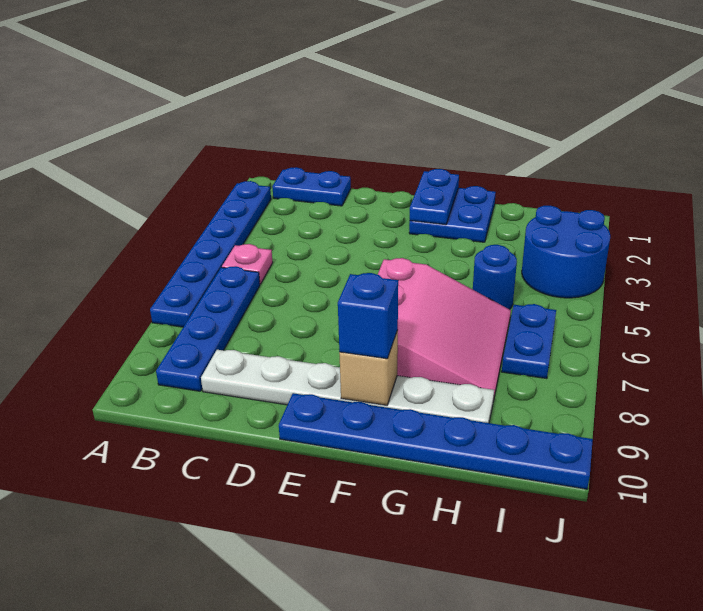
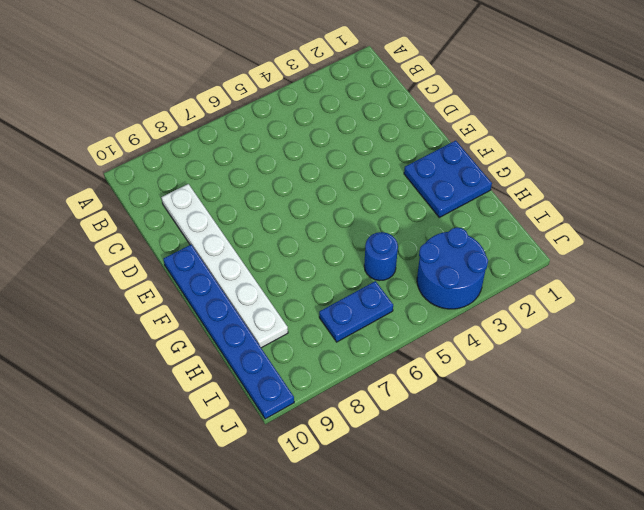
none -> blue 1x6 plate [150,181,271,327]
none -> blue 1x2 plate [272,167,351,206]
none -> pink 1x1 plate [222,244,273,284]

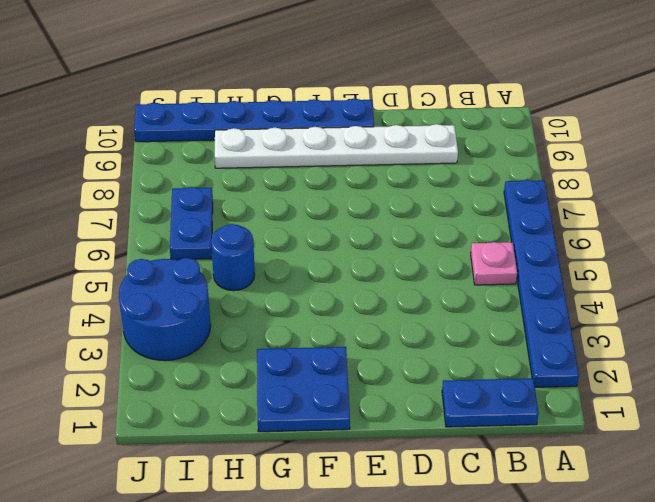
none -> blue 1x4 plate [156,266,260,391]
none -> pink 3x3 slope [378,258,511,400]
none -> blue 1x2 plate [410,169,459,225]

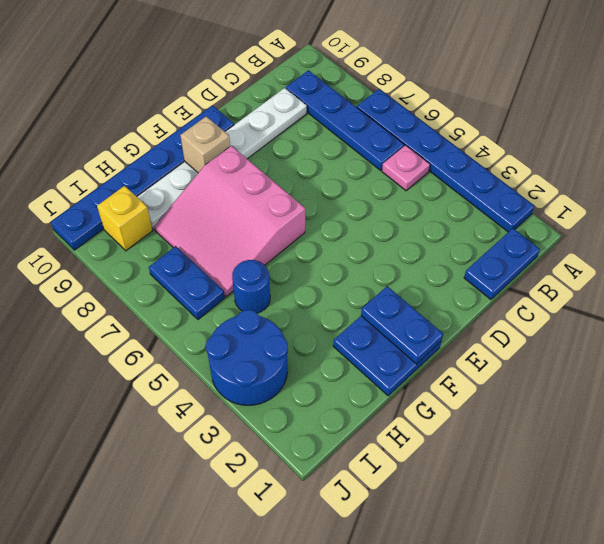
yellow 1x1 brick [97,186,152,251] -> none
none -> blue 1x1 brick [338,273,398,359]

